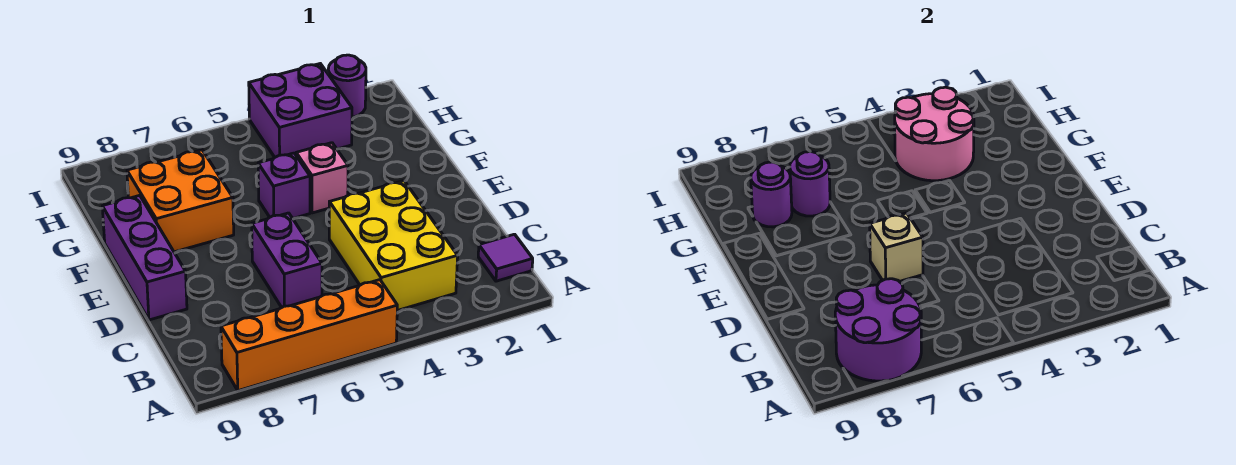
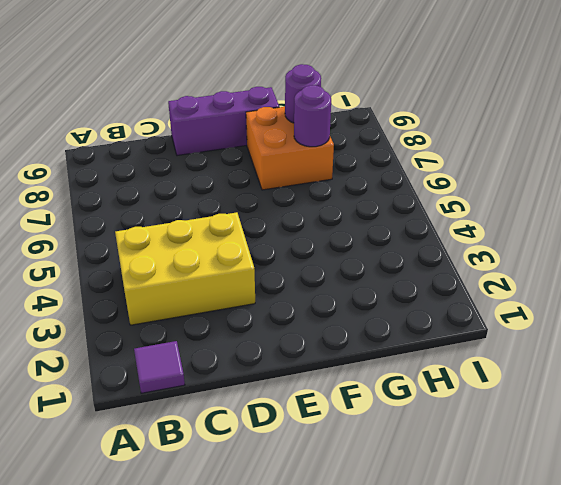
none -> orange 1x4 brick [221,280,397,391]
none -> purple 1x2 brick [252,213,322,307]
none -> pink 1x1 brick [296,143,348,213]

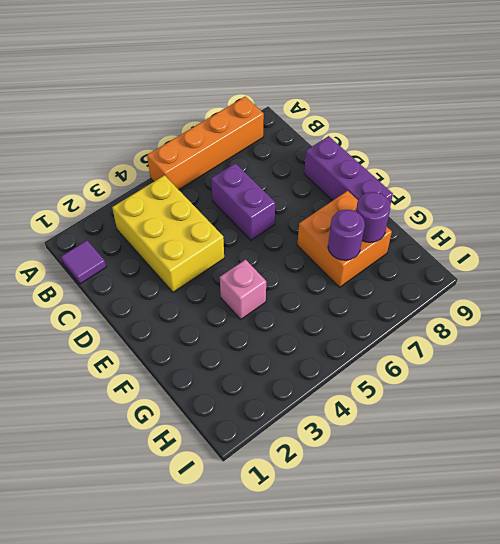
none -> purple 1x1 brick [258,153,310,218]
none -> purple 2x2 brick [249,64,352,157]
none -> purple 1x1 round brick [328,55,366,117]

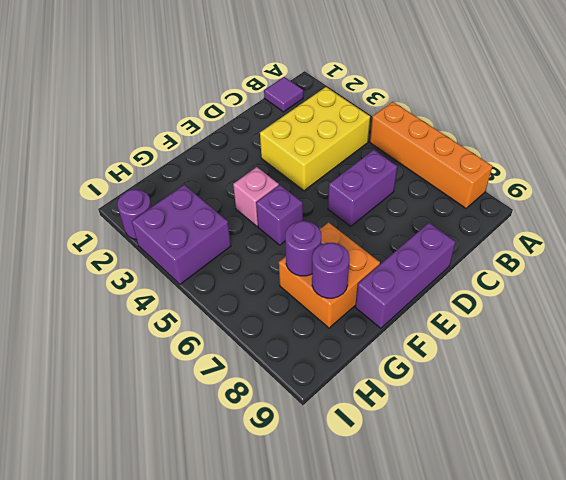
none -> purple 2x2 round brick [835,279,921,381]
none -> tan 1x1 brick [870,213,923,282]
none -> pink 2x2 round brick [895,87,974,181]

